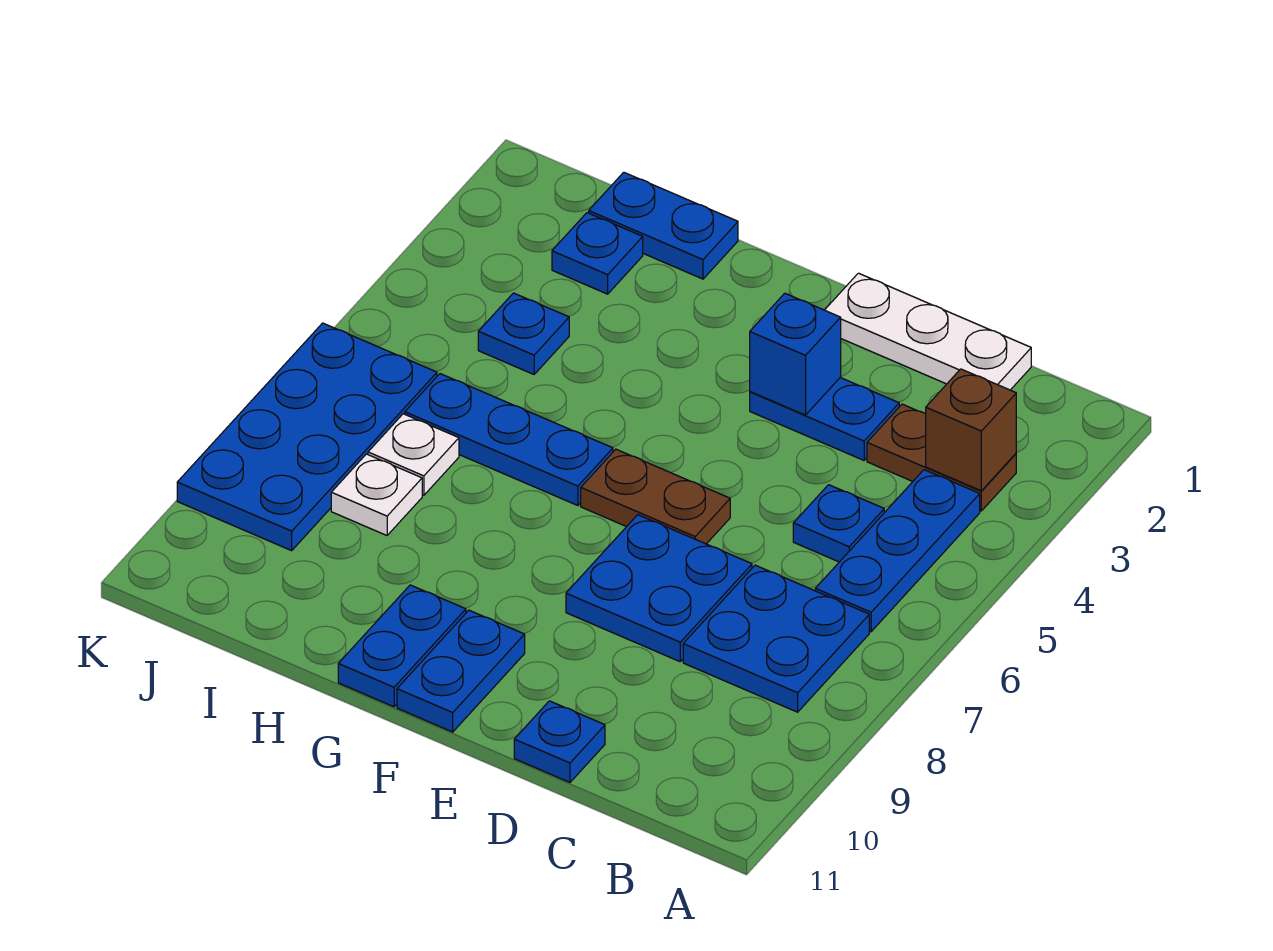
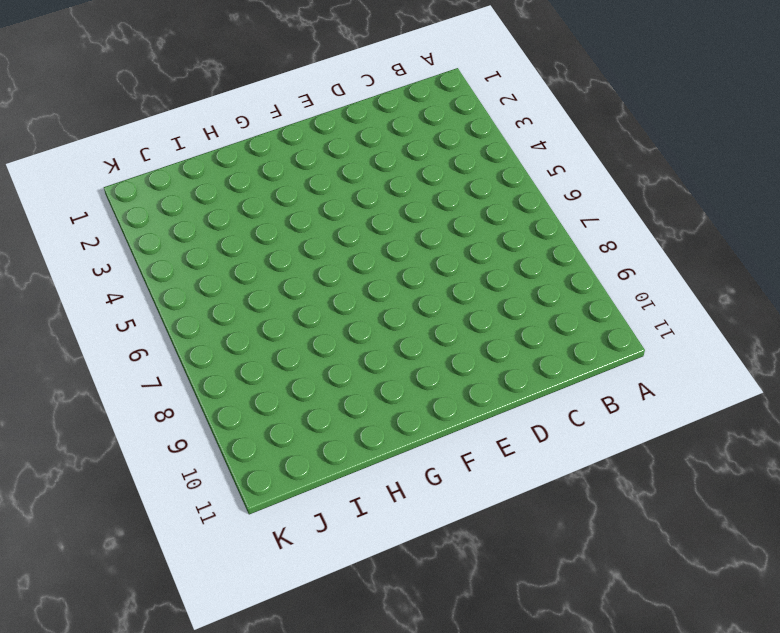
none -> brown 1x2 plate [867,404,1016,511]
none -> blue 1x3 plate [815,470,980,632]
none -> blue 2x2 plate [683,565,869,712]

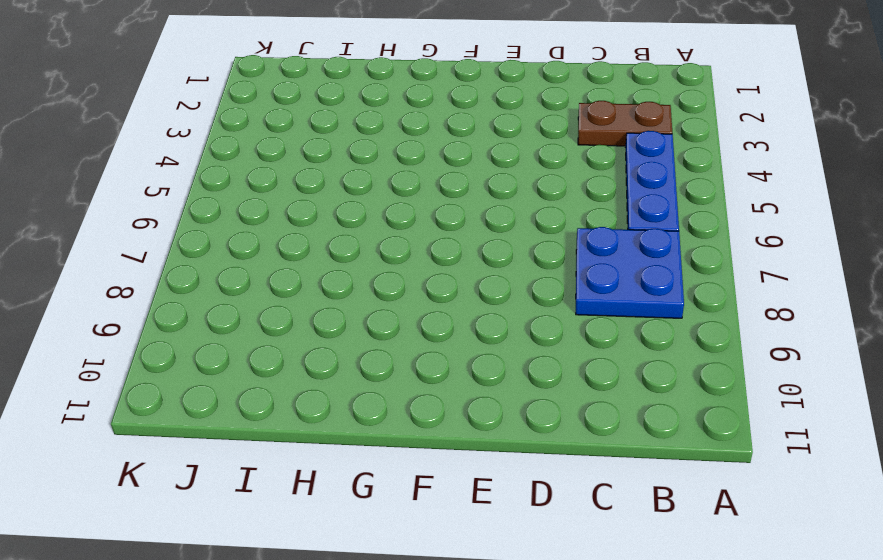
none -> white 1x3 plate [825,273,1031,390]
none -> blue 1x1 plate [793,485,884,562]
none -> blue 1x2 plate [750,378,899,460]

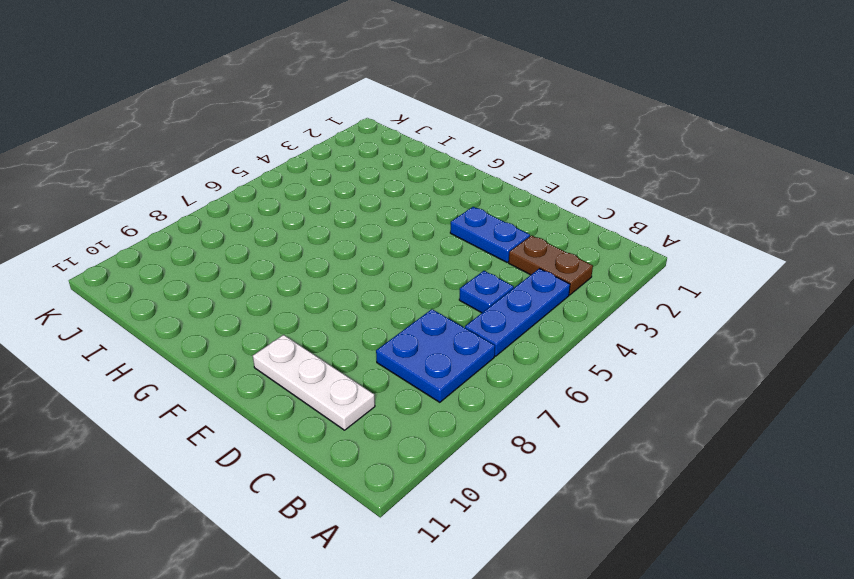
white 1x3 plate [253,335,375,430] -> white 1x3 plate moved to [825,273,1031,390]
none -> blue 2x2 plate [566,515,752,662]
none -> blue 1x1 plate [514,701,605,782]
none -> brown 1x2 plate [581,449,730,544]

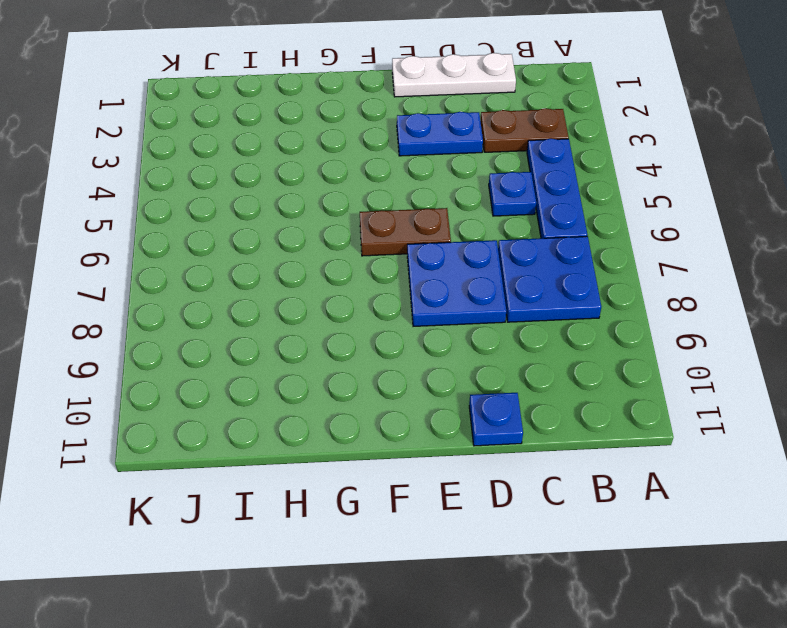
none -> blue 1x2 plate [397,610,525,732]
none -> blue 1x3 plate [405,374,613,506]
none -> blue 1x2 plate [338,585,466,707]

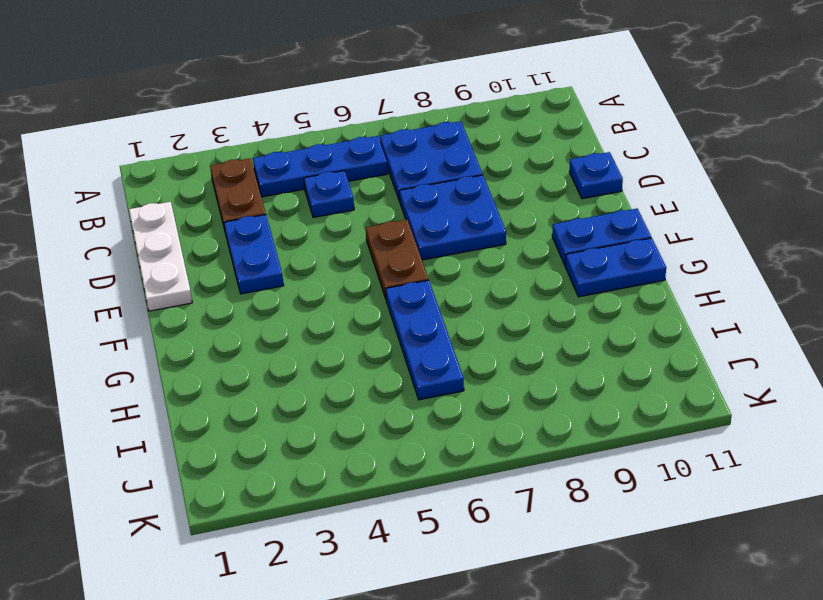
none -> blue 1x2 plate [589,172,738,279]
none -> blue 1x1 plate [552,213,643,294]
none -> blue 1x1 plate [478,293,569,374]

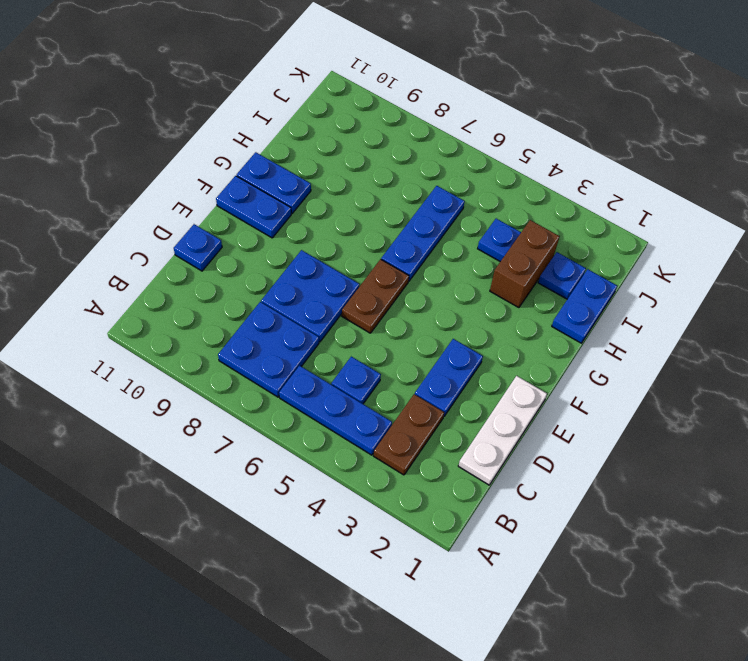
brown 1x2 brick [490,220,560,308] -> none
none -> white 1x1 plate [368,414,459,495]
none -> white 1x1 plate [331,454,422,535]
none -> blue 2x4 plate [177,323,437,551]

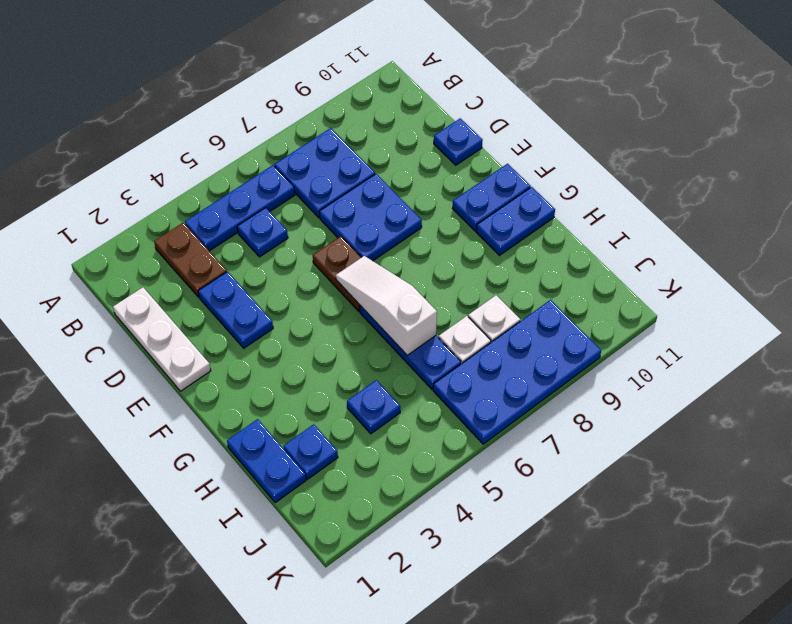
white 1x3 slope [336,256,437,355] -> none
none -> brown 1x1 brick [926,369,1016,491]
none -> blue 1x1 brick [750,293,841,415]

